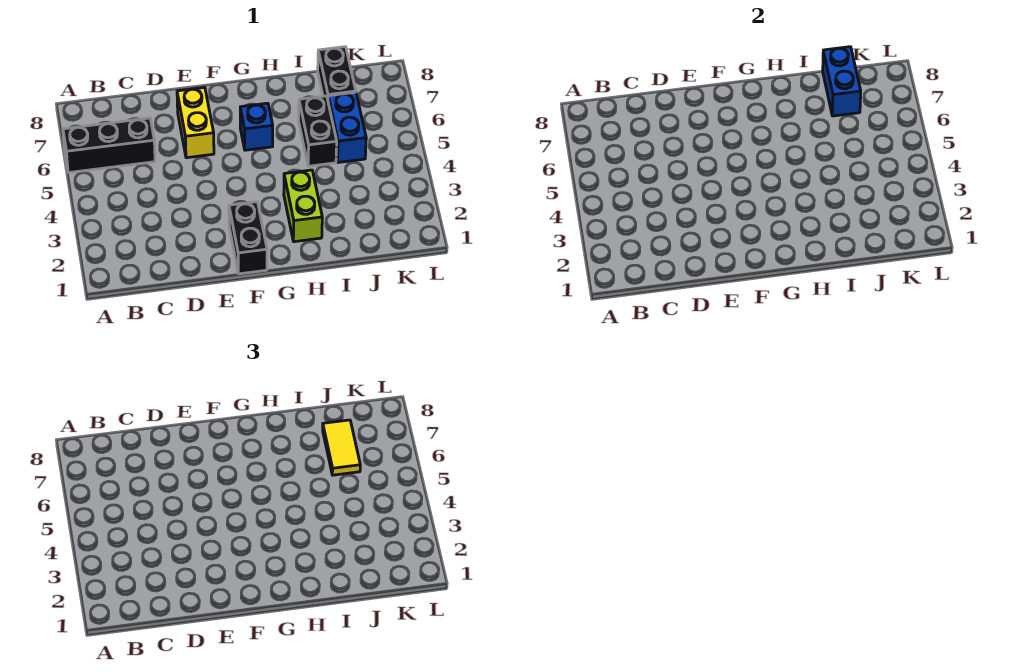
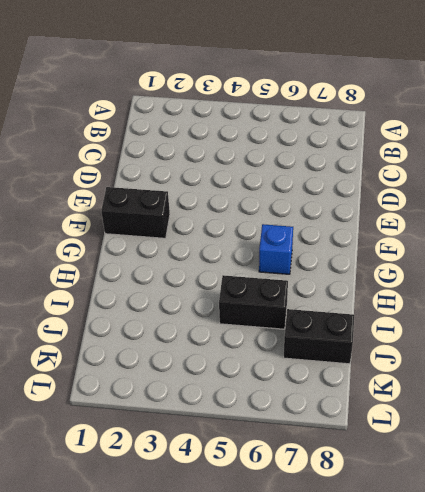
none -> black 1x3 brick [63,118,155,173]
none -> yellow 1x2 brick [177,88,214,158]

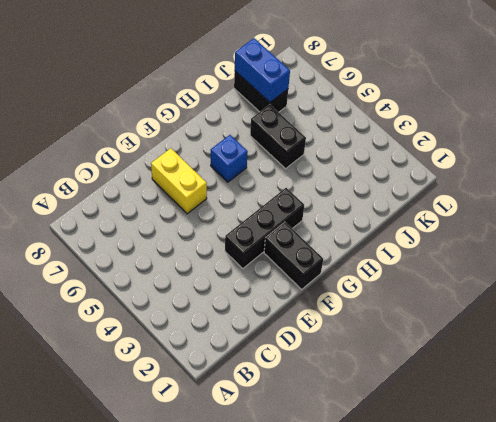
black 1x3 brick [225,188,304,268] -> black 1x3 brick moved to [63,118,155,173]
none -> lime 1x2 brick [284,170,322,242]
none -> blue 1x2 brick [328,92,366,162]

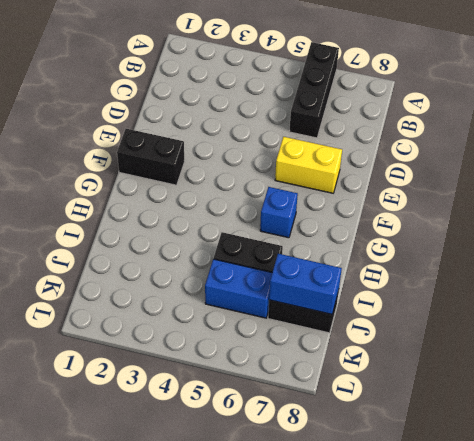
none -> lime 1x2 brick [284,170,322,242]
none -> yellow 1x2 tile [323,420,360,475]

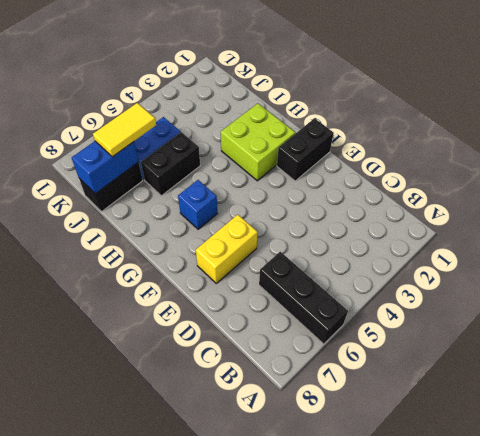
lime 2x2 brick [221,103,295,181] -> lime 1x2 brick [284,170,322,242]

